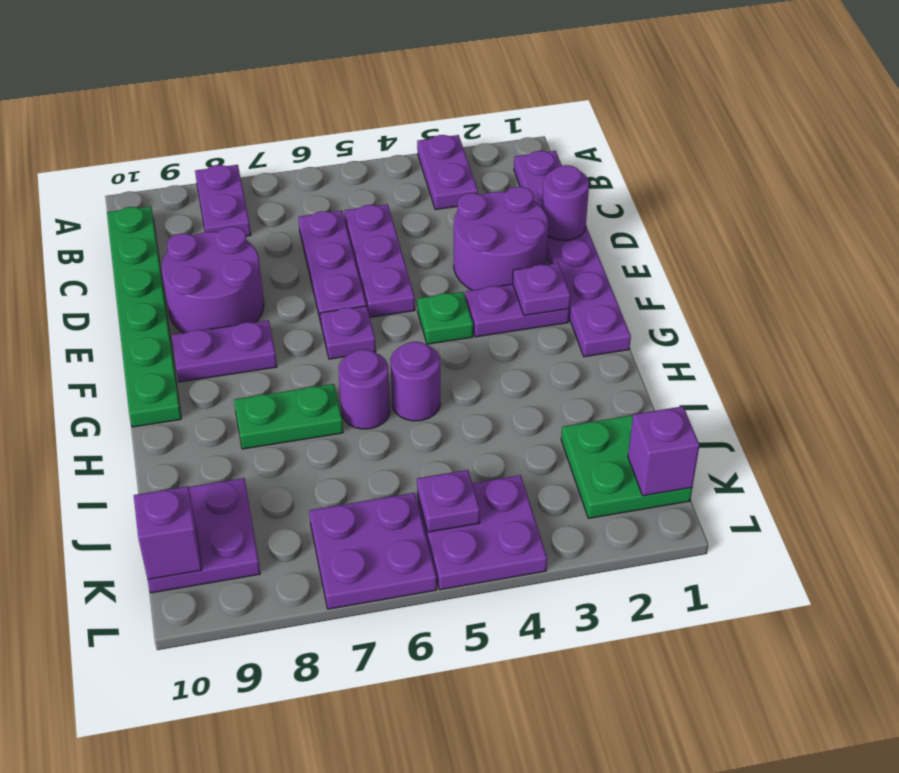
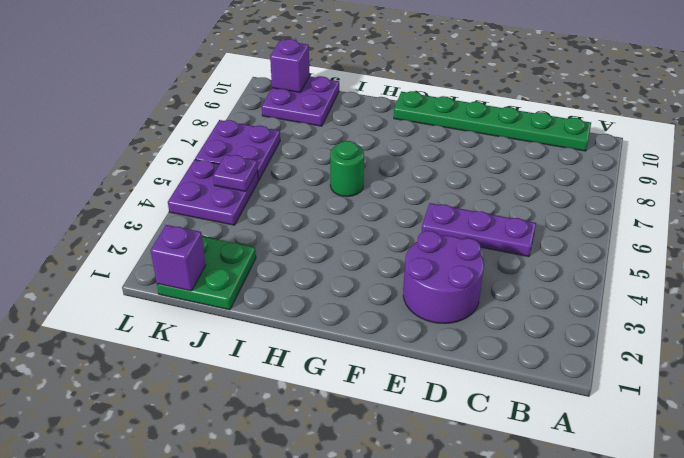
green 1x1 round brick [330,141,364,197] -> purple 1x1 round brick [338,350,390,429]
none -> purple 1x2 plate [417,135,478,210]
none -> purple 1x2 plate [195,165,251,236]
none -> purple 1x6 plate [514,151,631,357]

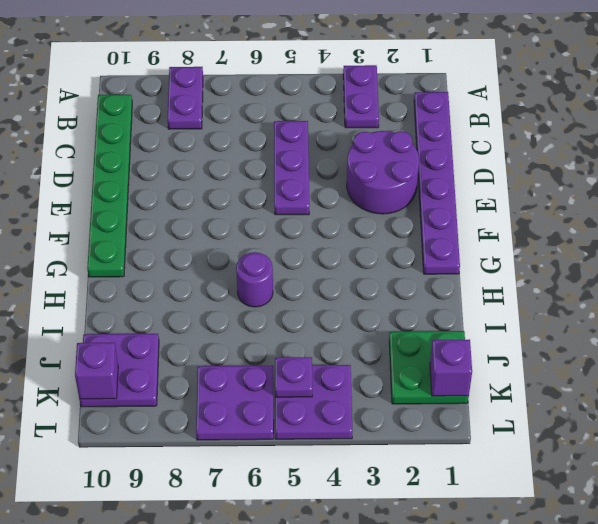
none -> purple 1x3 plate [298,211,366,322]
none -> purple 2x2 round brick [162,227,264,333]
none -> purple 1x2 plate [465,284,569,337]

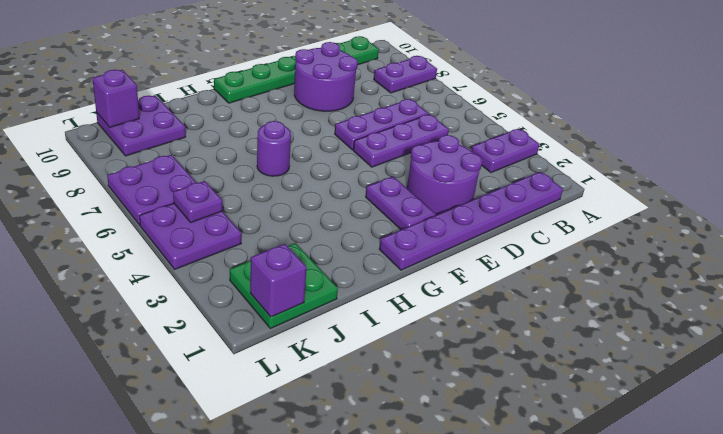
none -> green 1x1 plate [417,292,473,344]
none -> purple 1x1 plate [320,306,376,359]
none -> purple 1x2 plate [172,320,277,382]

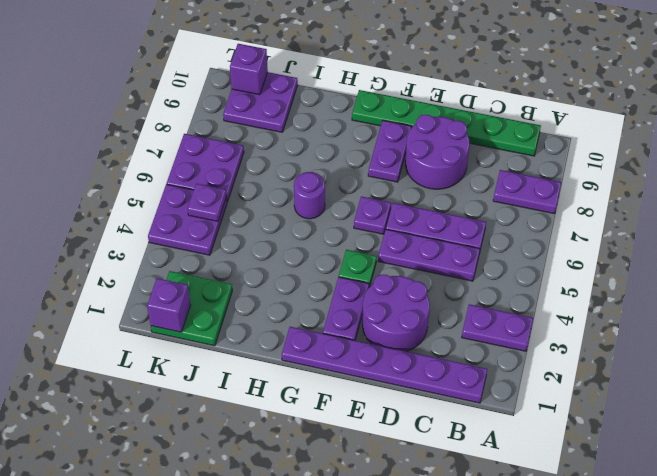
none -> purple 1x1 round brick [390,342,440,421]
none -> green 1x2 plate [234,384,343,449]
none -> purple 1x1 round brick [542,165,589,240]

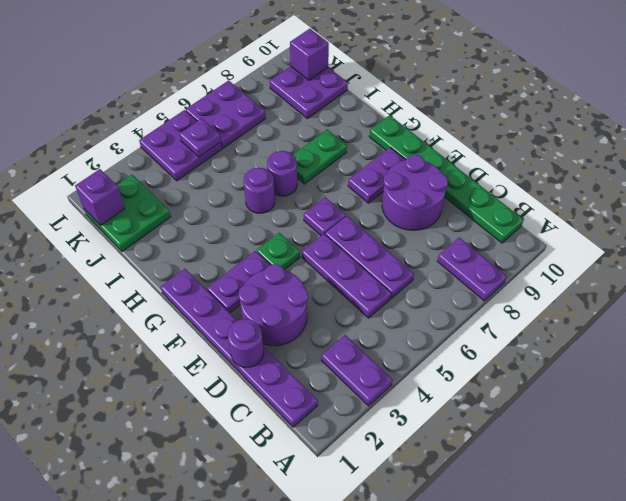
none -> purple 1x1 plate [513,263,570,316]

